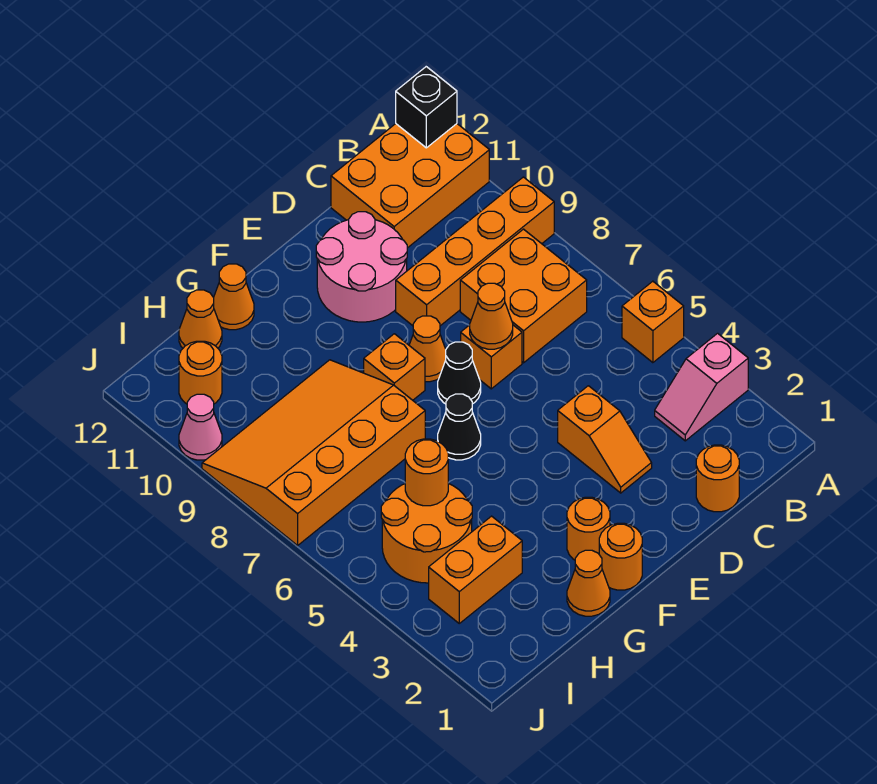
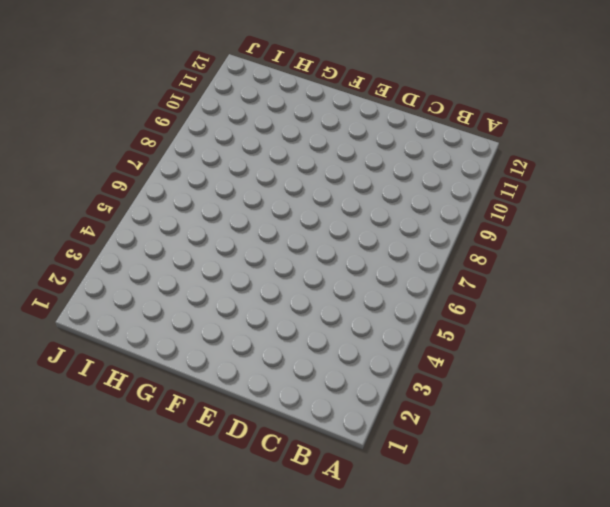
none -> pink 1x2 slope [655,333,748,441]
none -> orange 1x1 brick [622,281,684,363]
none -> orange 1x4 brick [396,177,554,326]

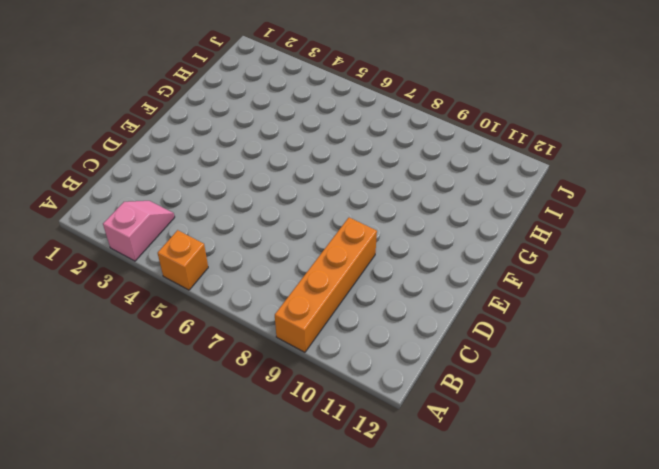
none -> orange 2x3 brick [331,124,489,248]
none -> orange 2x2 brick [460,229,587,363]
none -> orange 1x1 round brick [696,445,739,512]

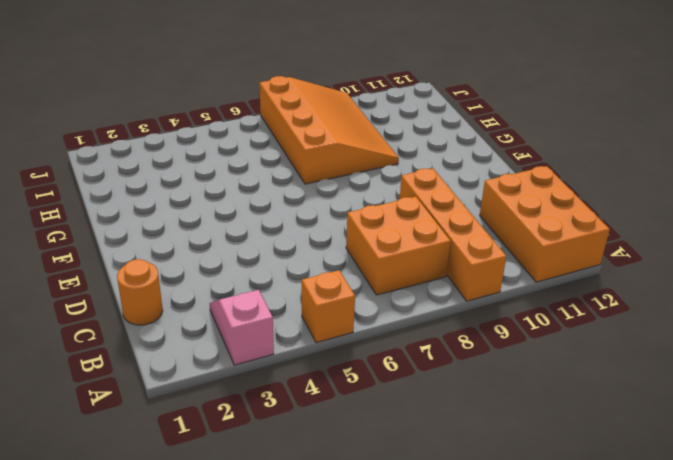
none -> orange 1x2 slope [558,386,652,493]
none -> orange 1x1 brick [461,325,522,389]
none -> pink 2x2 round brick [316,212,407,322]

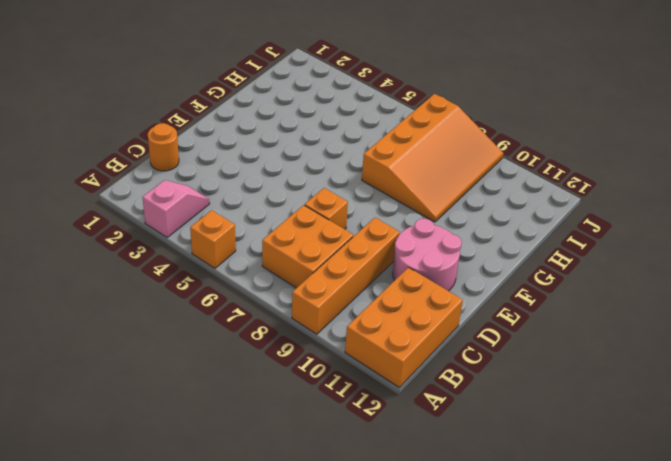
none -> orange 1x2 slope [558,386,652,493]
none -> black 1x1 cone [438,342,481,404]
none -> orange 1x1 cone [409,316,446,382]

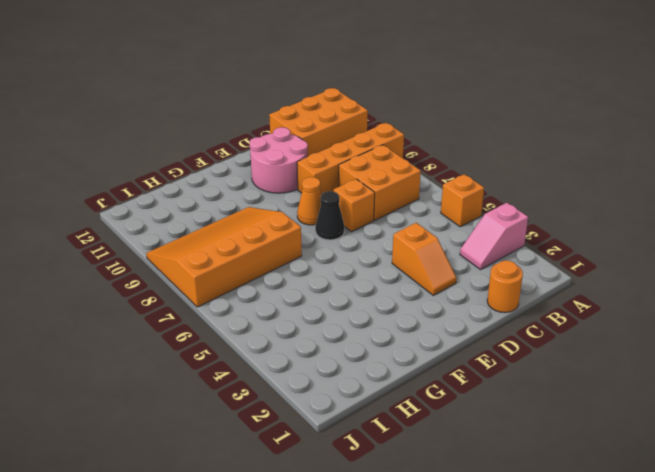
none -> orange 1x1 round brick [599,523,642,590]
none -> orange 1x1 round brick [567,497,610,560]
none -> black 1x1 cone [438,394,481,460]

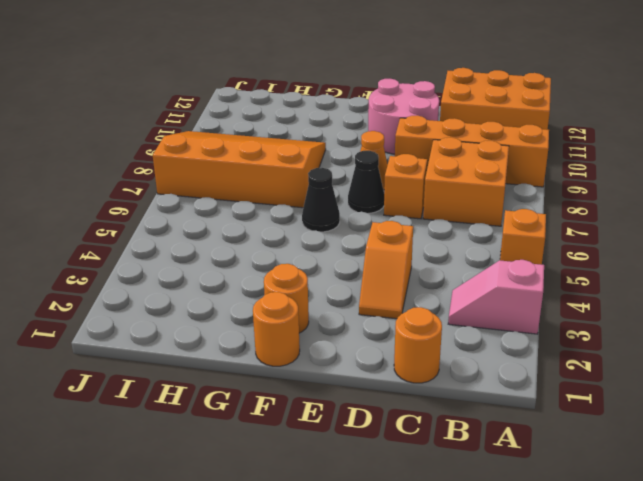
none -> orange 1x1 brick [364,334,425,400]
none -> orange 1x1 cone [567,550,610,616]
none -> orange 1x1 cone [214,264,254,330]

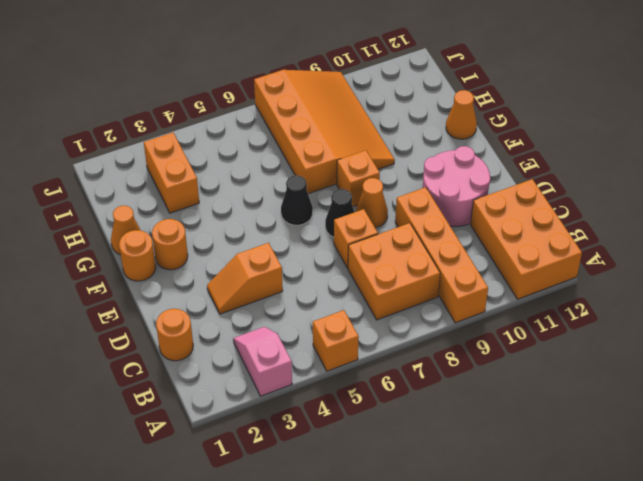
none -> orange 2x2 round brick [381,483,472,583]
none -> orange 1x1 cone [179,290,222,348]
none -> orange 1x1 round brick [179,341,222,404]

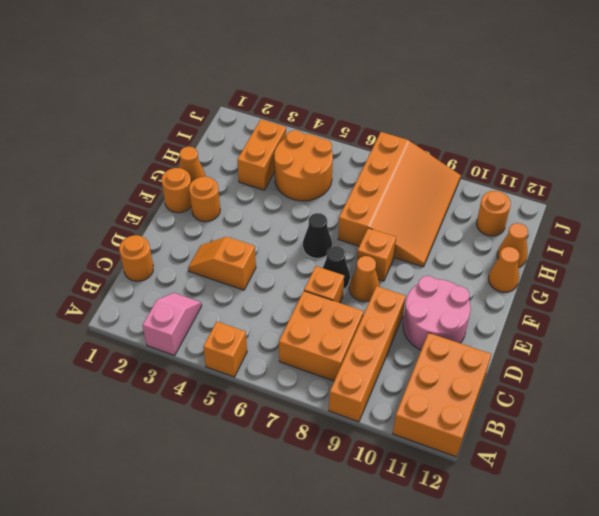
none -> pink 1x1 cone [179,394,222,460]
none -> black 1x1 brick [396,67,457,148]
none -> orange 1x1 cone [470,283,513,349]

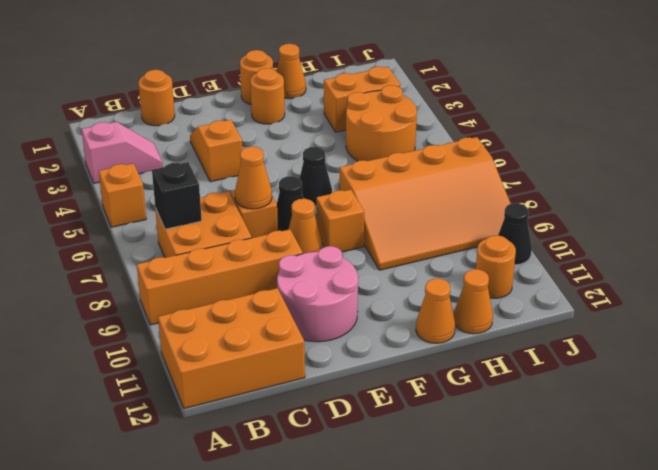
black 1x1 brick [152,162,202,229] -> black 1x1 brick moved to [396,67,457,148]
black 1x1 cone [498,203,532,265] -> pink 1x1 cone [179,394,222,460]
none -> orange 1x1 round brick [405,439,448,506]

